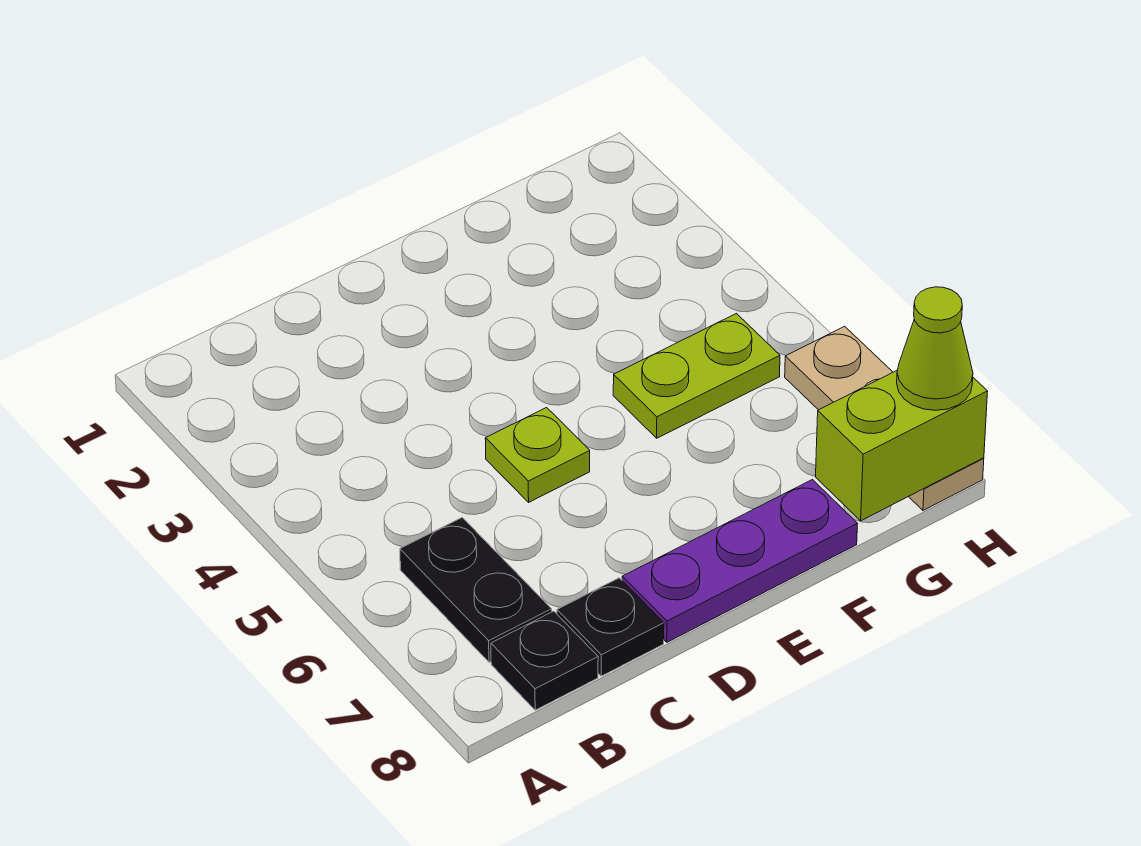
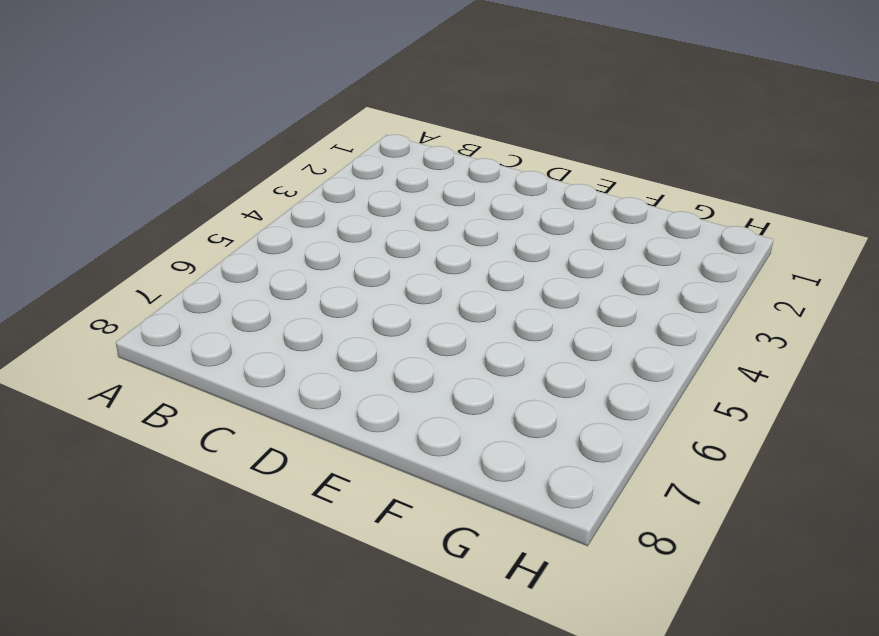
none -> black 1x2 plate [400,518,552,662]
none -> black 1x1 plate [491,611,598,710]

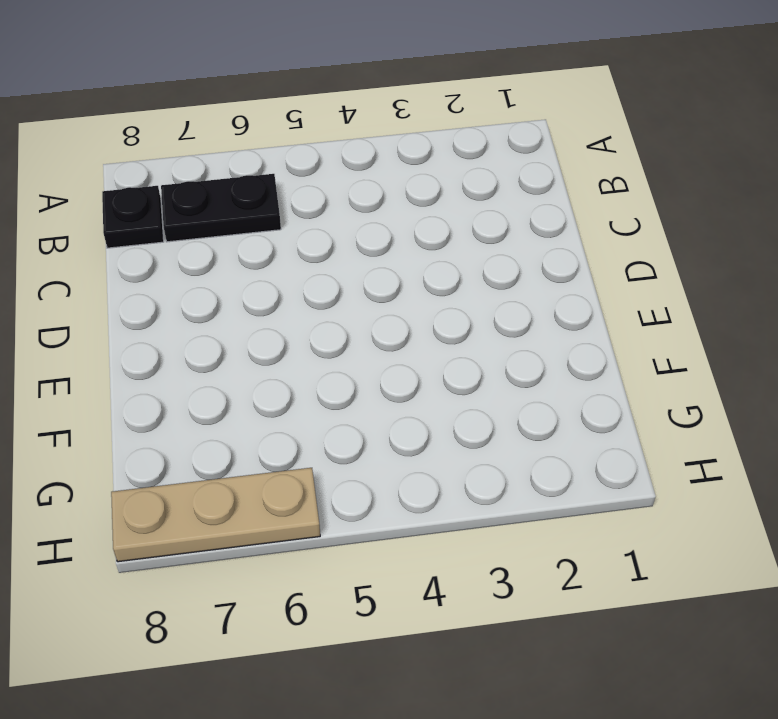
none -> black 1x1 plate [557,578,664,676]
none -> lime 1x1 plate [485,408,590,502]

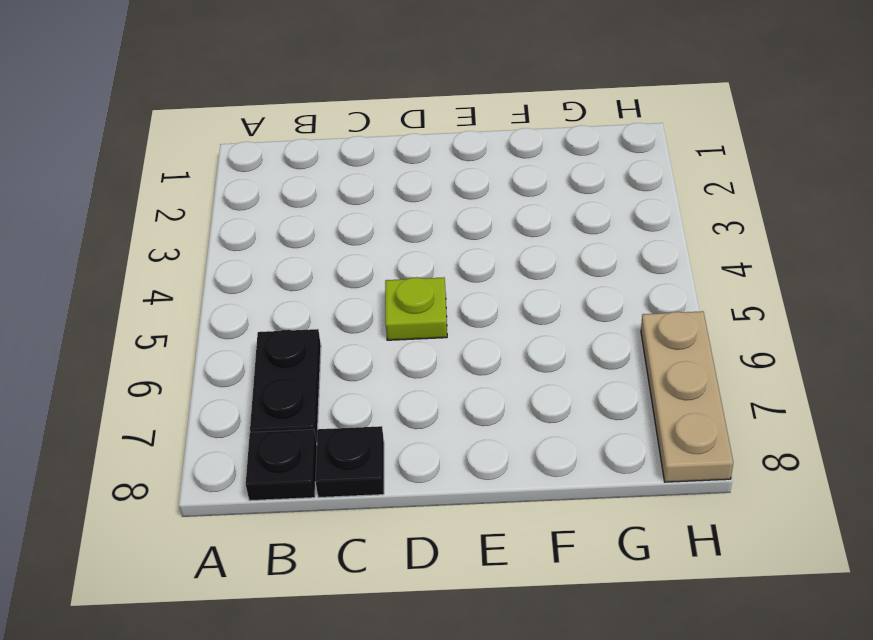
none -> purple 1x3 plate [622,480,858,642]
none -> lime 1x2 plate [613,314,780,438]

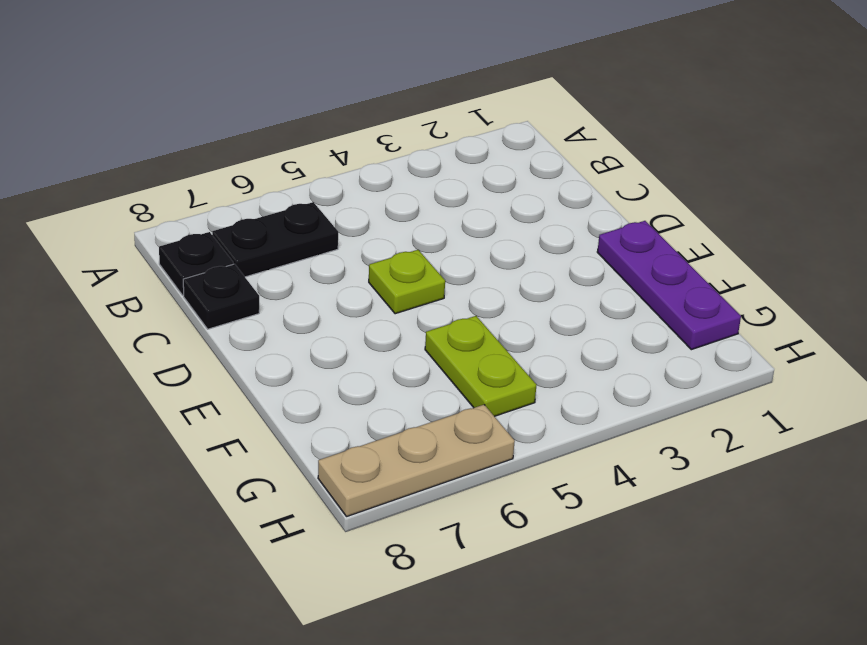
purple 1x3 plate [597,221,741,350] -> purple 1x3 plate moved to [622,480,858,642]
none -> lime 1x2 brick [816,371,988,521]
none -> lime 1x1 cone [897,287,973,410]

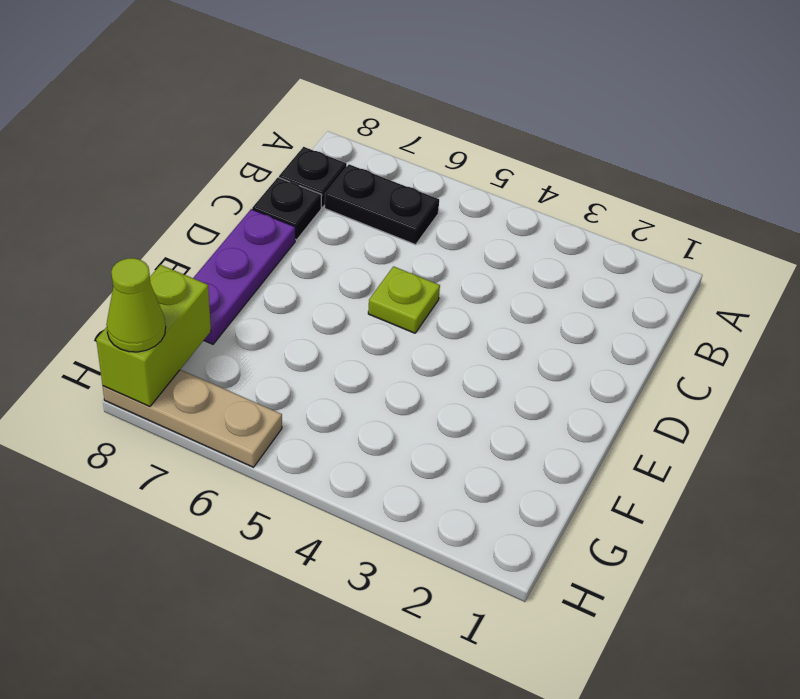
none -> lime 1x2 plate [613,314,780,438]

